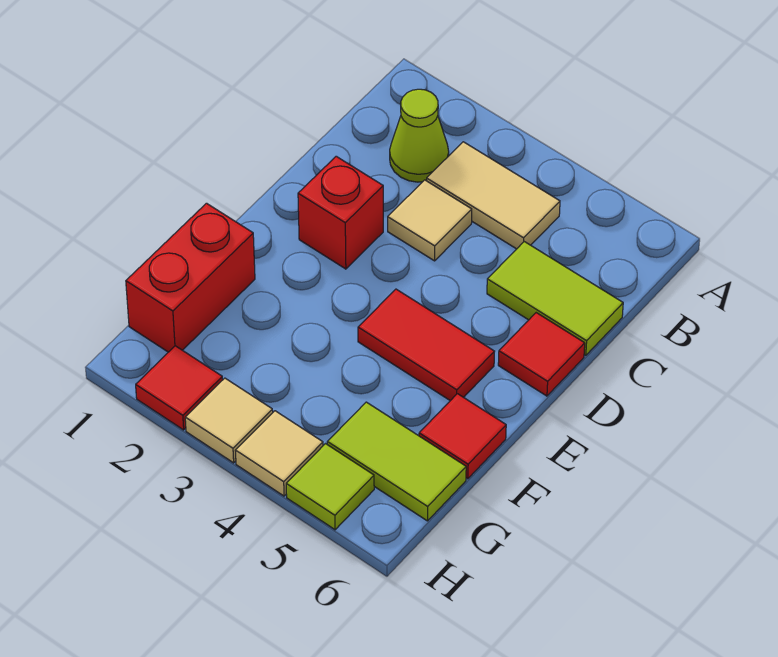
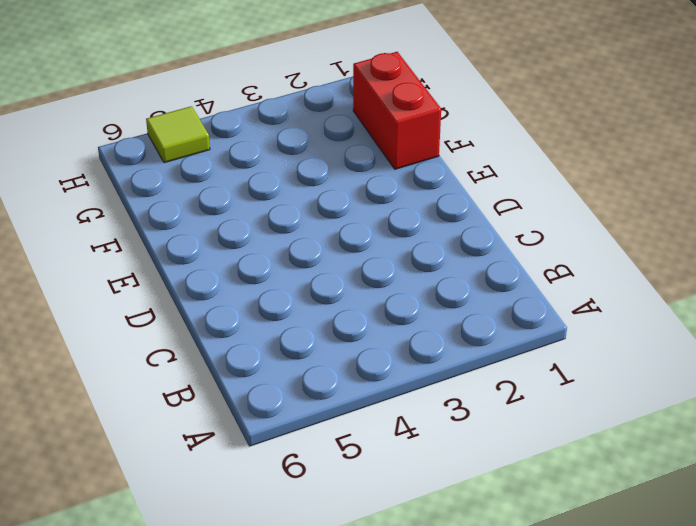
none -> lime 1x1 cone [390,89,449,182]
none -> tan 1x2 tile [426,142,560,249]
none -> tan 1x1 tile [388,180,472,261]

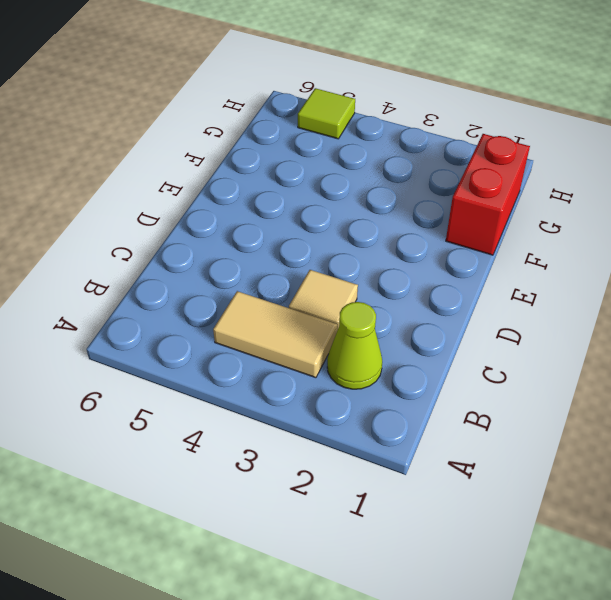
none -> lime 1x2 tile [487,242,623,356]
none -> red 1x1 brick [298,156,383,269]
none -> red 1x1 tile [498,313,585,396]

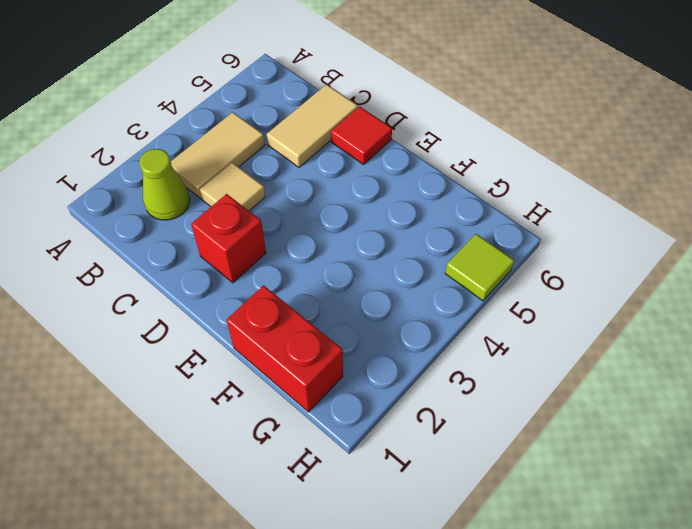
tan 1x2 tile [267,84,358,167] -> lime 1x2 tile [487,242,623,356]
none -> red 1x2 tile [358,289,495,401]
none -> red 1x1 tile [419,394,506,479]
none -> lime 1x2 tile [327,402,466,521]

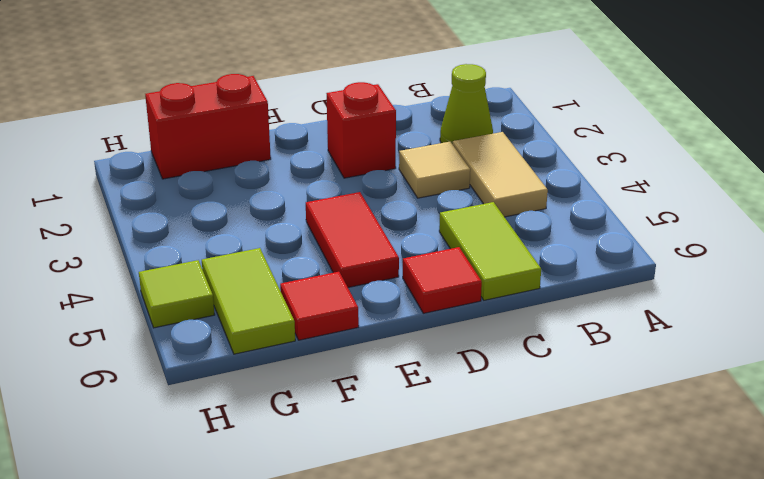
none -> red 1x1 tile [136,346,223,430]
none -> tan 1x1 tile [185,378,273,463]
none -> tan 1x1 tile [235,411,323,496]

